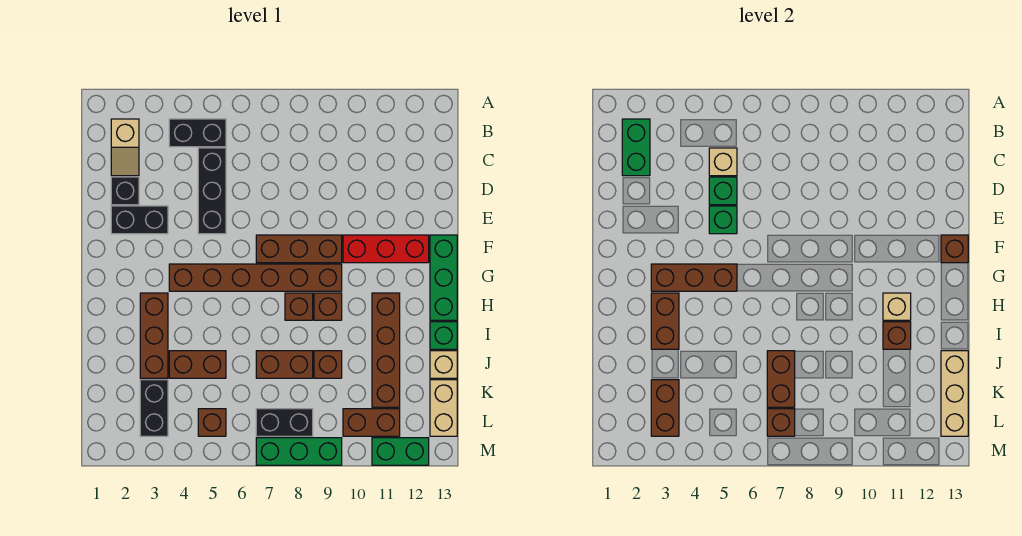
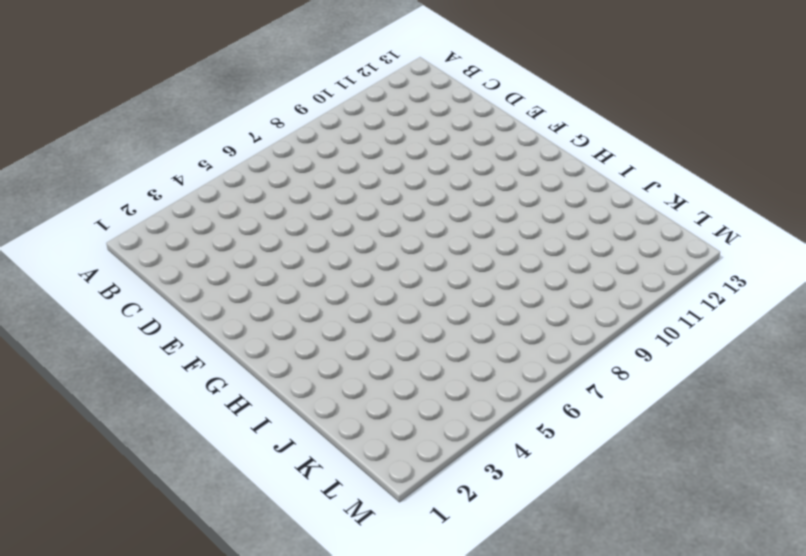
none -> tan 1x2 slope [111,119,139,176]
none -> black 1x2 brick [169,119,226,147]
none -> black 1x3 brick [198,148,226,234]
none -> black 1x1 brick [111,177,139,205]

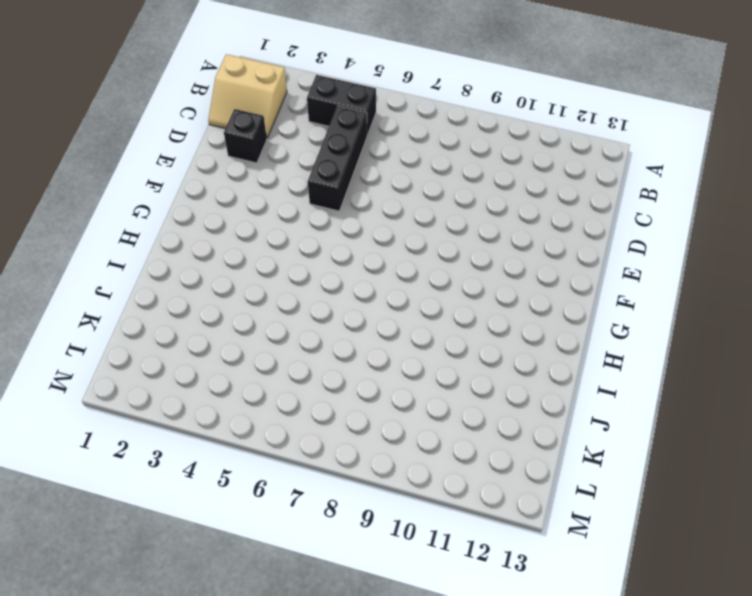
tan 2x2 slope [208,54,287,138] -> tan 1x2 slope [111,119,139,176]
none -> black 1x2 brick [111,206,168,234]
none -> brown 1x3 brick [256,235,342,263]
none -> red 1x3 brick [343,235,429,263]
none -> green 1x3 brick [430,235,457,320]

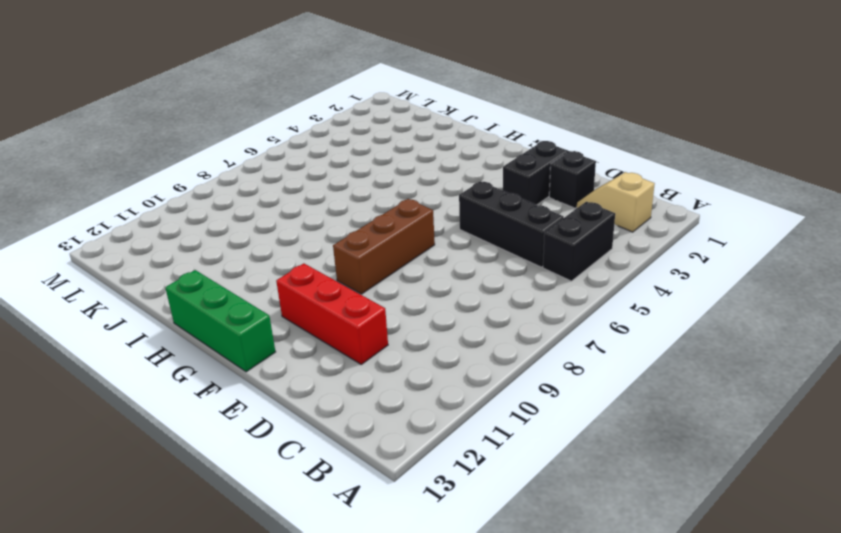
red 1x3 brick [276,263,388,364] -> red 1x3 brick turned to [343,235,429,263]
none -> brown 1x6 brick [169,264,342,291]
none -> brown 1x3 brick [140,293,168,378]
none -> brown 1x1 brick [285,293,313,320]
none -> brown 1x1 brick [314,293,342,320]

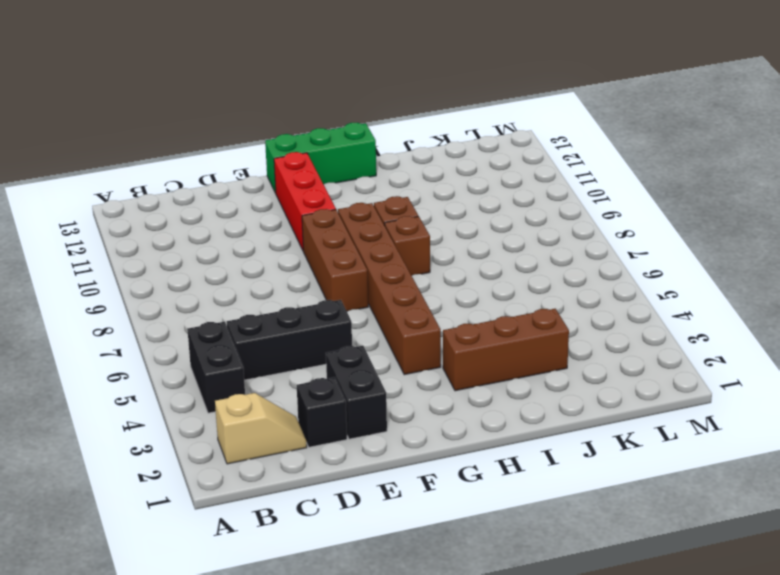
none -> brown 1x4 brick [372,293,400,407]
none -> green 1x1 brick [430,322,457,349]
none -> brown 1x2 brick [169,351,226,378]
none -> brown 1x2 brick [256,351,313,378]

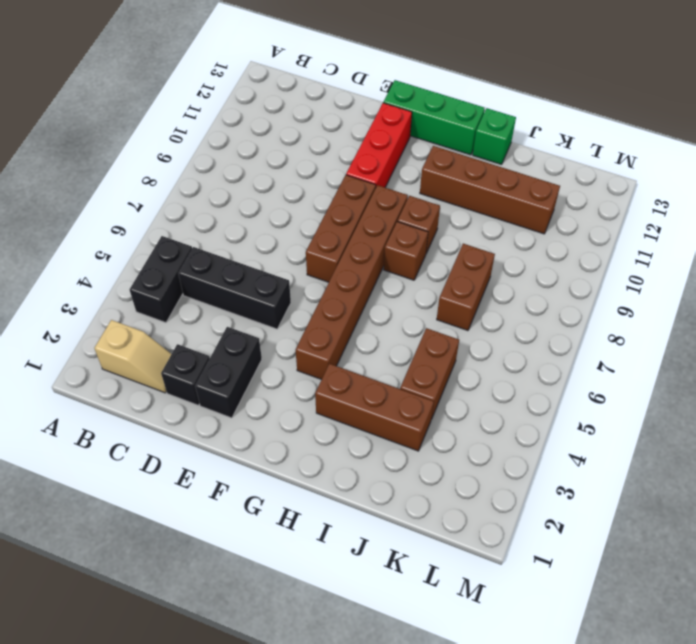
none -> brown 1x1 brick [314,351,342,378]
none -> tan 1x1 brick [430,351,457,378]
none -> black 1x2 brick [140,380,168,436]
none -> tan 1x2 brick [430,380,457,436]

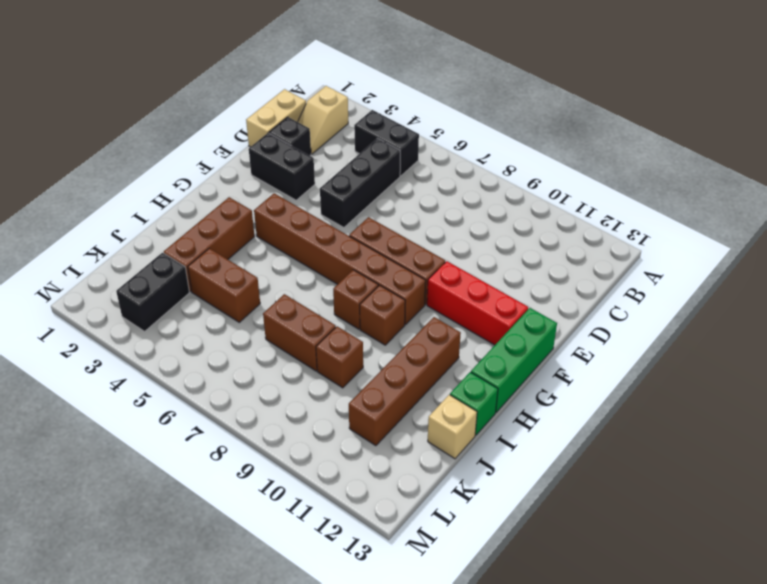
tan 1x2 brick [246,89,306,147] -> tan 1x2 brick moved to [430,380,457,436]
none -> brown 1x1 brick [198,409,226,436]
none -> black 1x2 brick [256,409,313,436]
none -> brown 1x2 brick [343,409,400,436]
none -> green 1x3 brick [256,438,342,465]

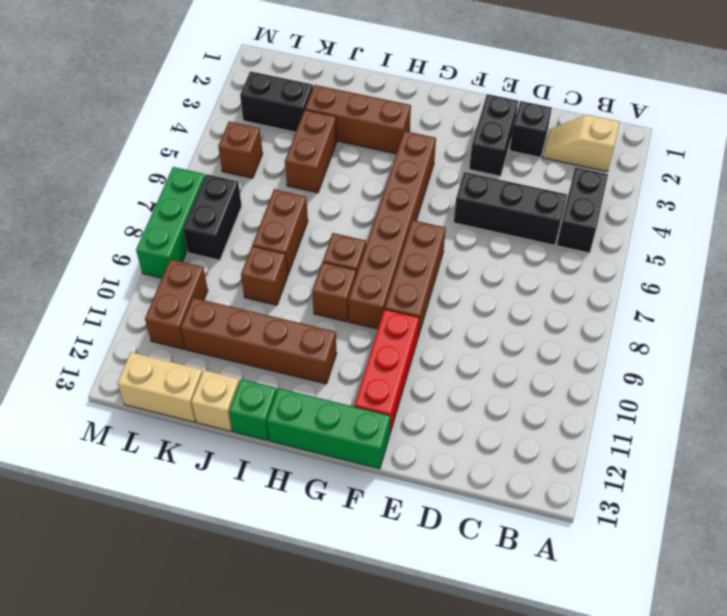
none -> green 1x2 brick [372,438,429,465]
none -> green 1x2 brick [622,119,650,176]
none -> tan 1x1 brick [709,148,737,176]
none -> green 1x1 brick [709,177,737,205]

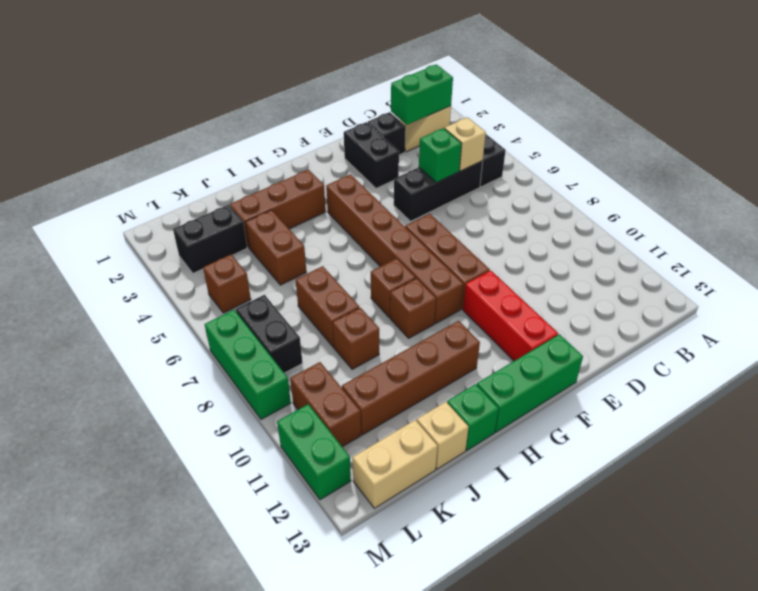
none -> green 1x1 brick [709,206,737,234]
none -> brown 1x1 brick [941,235,968,263]
none -> brown 1x3 brick [651,264,737,291]
none -> brown 1x2 brick [651,293,679,349]

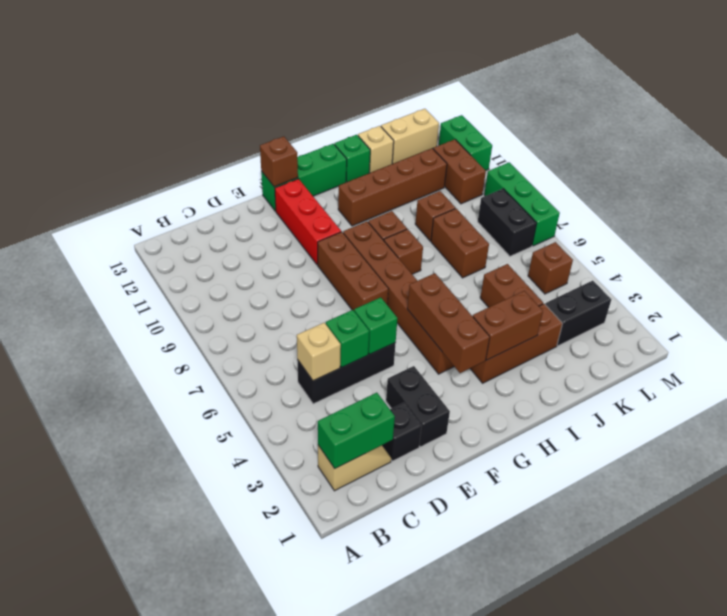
none -> black 1x2 brick [169,119,226,147]
none -> tan 1x1 brick [883,293,911,320]
none -> brown 1x1 brick [883,322,911,349]
none -> brown 1x2 brick [767,351,795,407]

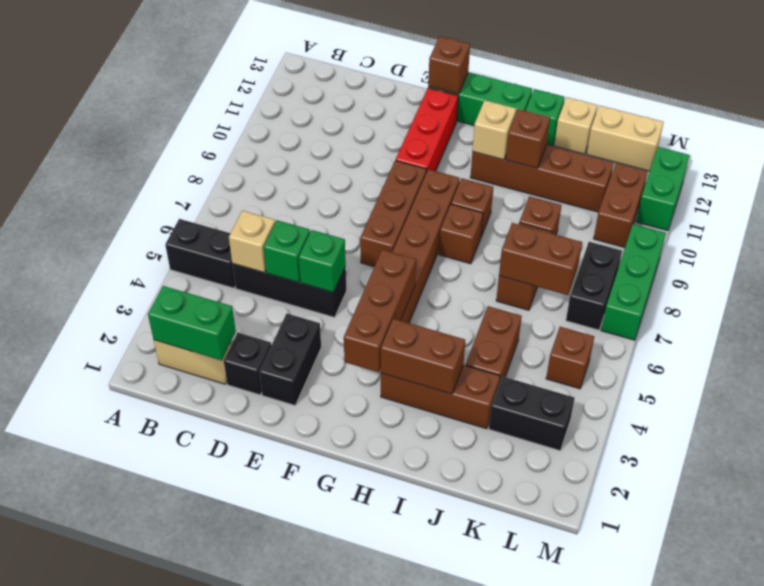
black 1x2 brick [165,219,235,288] -> black 1x2 brick turned to [169,119,226,147]
none -> tan 1x3 brick [941,351,968,436]
none -> brown 1x2 brick [651,380,679,436]
none -> brown 1x1 brick [767,409,795,436]

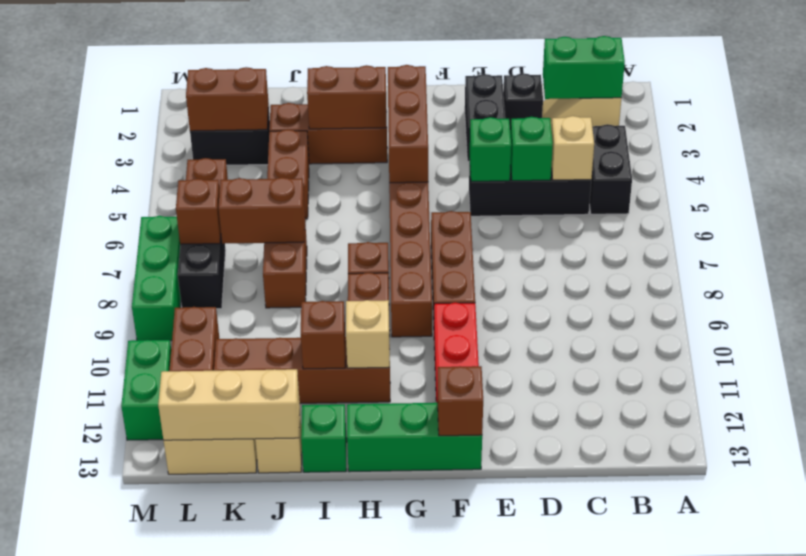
none -> brown 1x1 brick [314,351,342,378]

